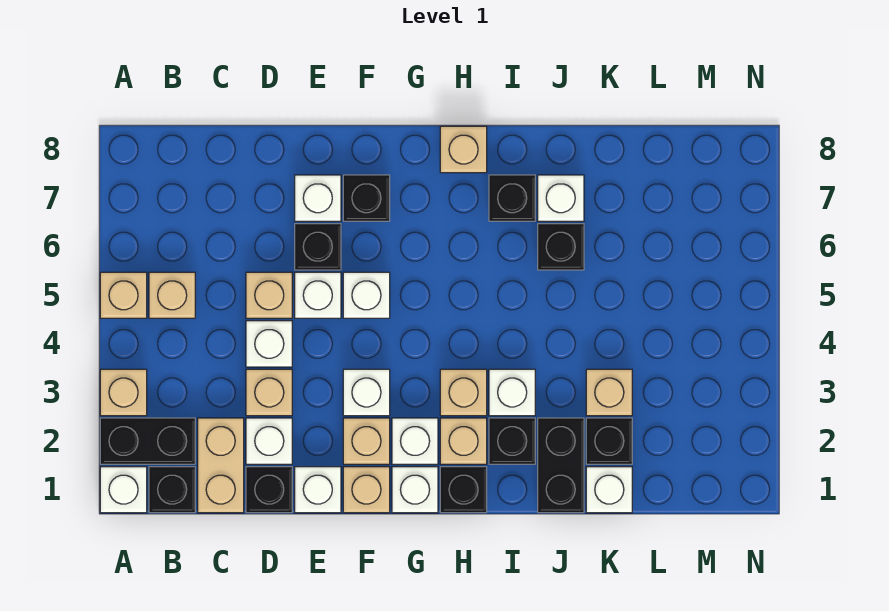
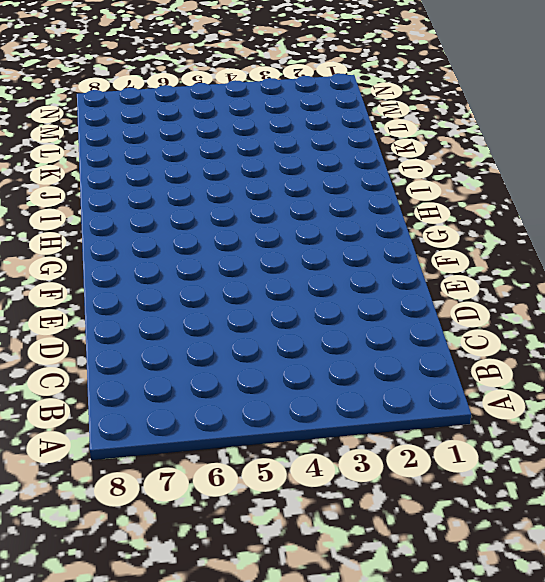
none -> white 1x1 brick [100,467,147,513]
none -> black 1x2 brick [100,418,195,464]
none -> tan 1x1 brick [100,369,147,416]
none -> tan 1x1 brick [100,272,147,318]

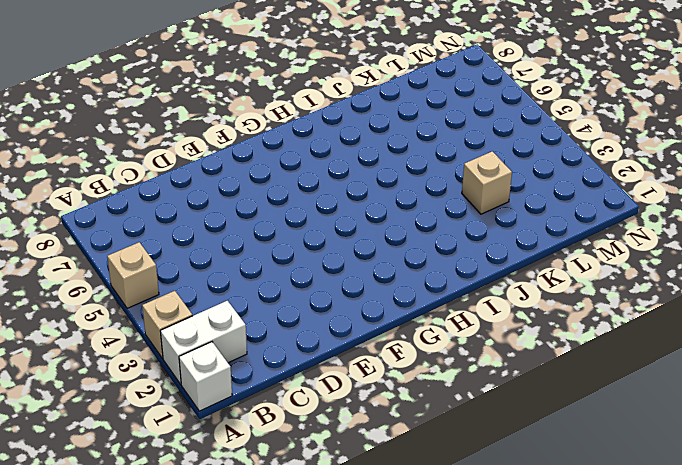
white 1x2 brick [160,301,247,384] -> black 1x2 brick [100,418,195,464]
none -> black 1x1 brick [149,467,195,513]
none -> tan 1x1 brick [149,272,195,318]
none -> tan 1x2 brick [198,418,244,513]
none -> black 1x1 brick [246,467,292,513]

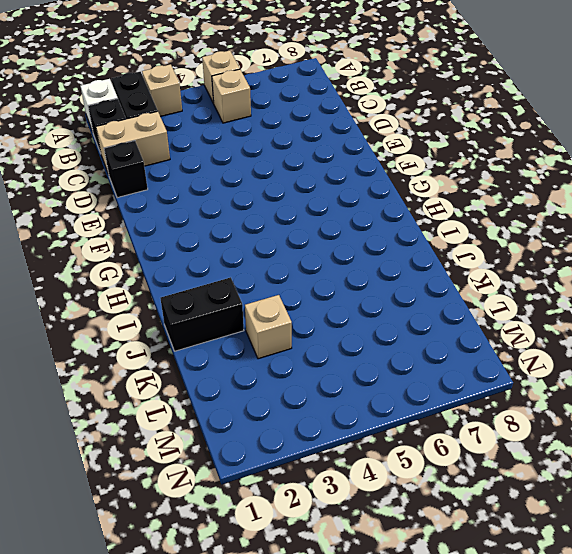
none -> white 1x1 brick [246,418,292,464]
none -> tan 1x1 brick [246,369,292,416]
none -> white 1x1 brick [246,321,292,367]
none -> tan 1x1 brick [246,272,292,318]

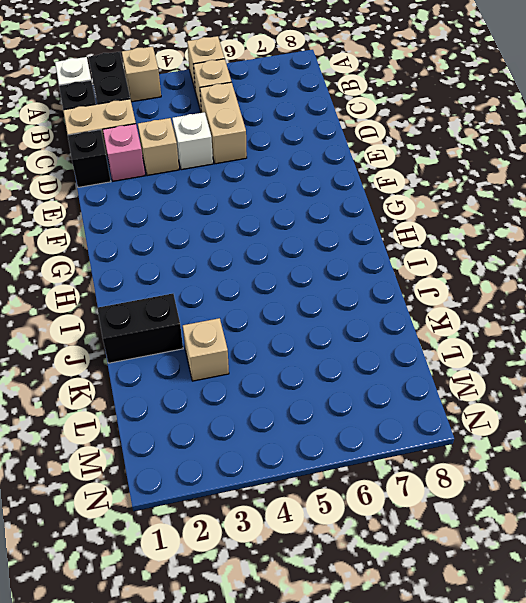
tan 1x2 brick [200,82,247,164] -> tan 1x1 brick [246,272,292,318]
pink 1x1 brick [103,124,145,181] -> white 1x1 brick [246,418,292,464]
none -> white 1x1 brick [295,467,341,513]
none -> white 1x1 brick [295,272,341,318]
none -> black 1x1 brick [295,224,341,270]
none -> white 1x1 brick [295,175,341,221]

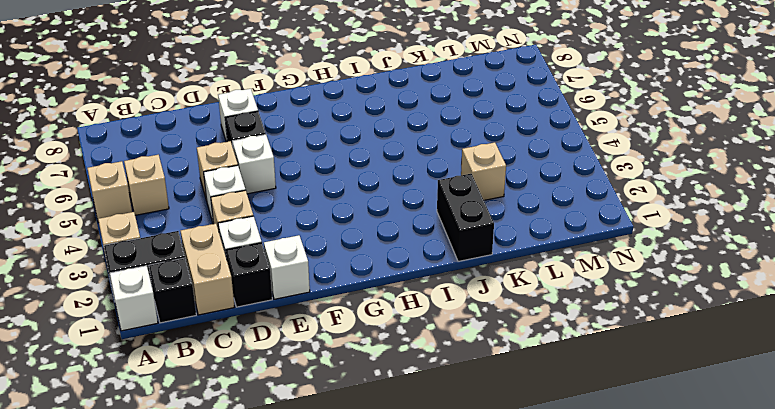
none -> tan 1x1 brick [343,467,390,513]
none -> tan 1x1 brick [343,418,390,464]
none -> white 1x1 brick [343,369,390,416]
none -> white 1x1 brick [343,272,390,318]

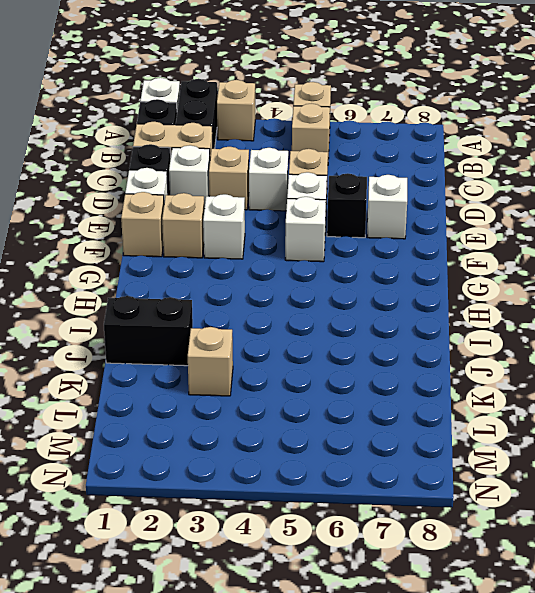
none -> black 1x1 brick [343,175,390,221]
none -> white 1x1 brick [392,467,438,513]
none -> white 1x1 brick [392,418,438,464]
none -> black 1x1 brick [440,467,487,513]

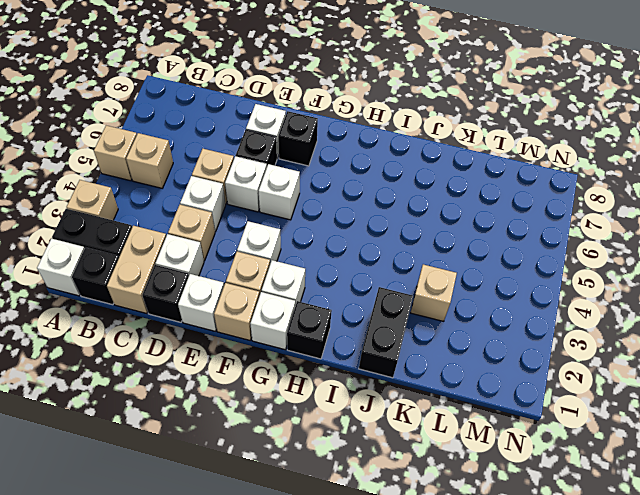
none -> tan 1x1 brick [440,418,487,464]
none -> tan 1x1 brick [440,369,487,416]
none -> tan 1x1 brick [440,126,487,173]
none -> black 1x1 brick [489,418,535,464]

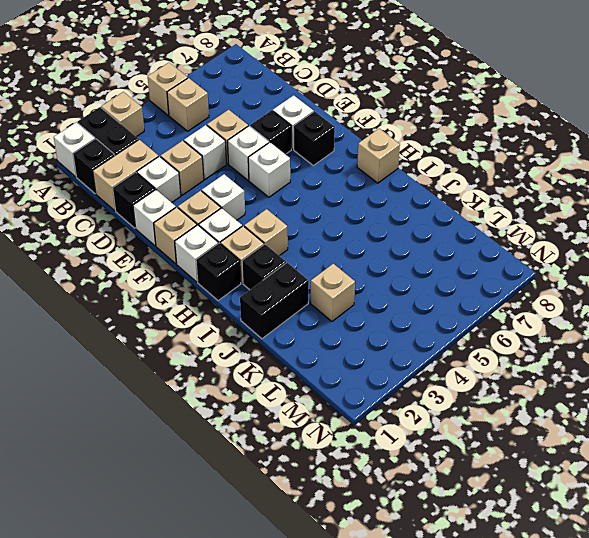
none -> white 1x1 brick [489,369,535,416]
none -> black 1x1 brick [489,175,535,221]
none -> black 1x1 brick [538,224,584,270]
none -> white 1x1 brick [538,175,584,221]

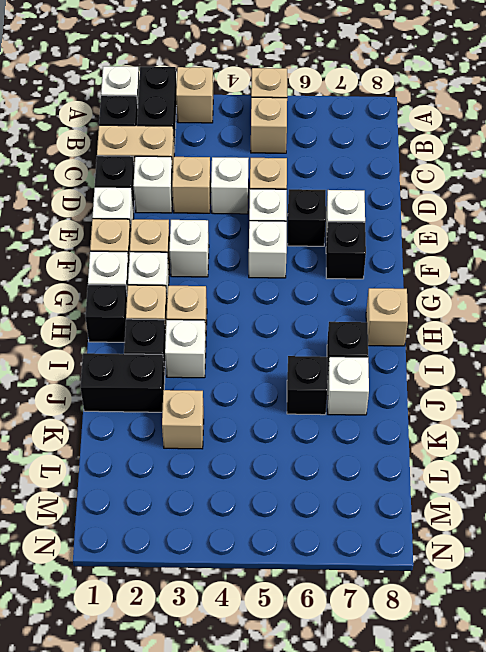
none -> white 1x1 brick [586,467,632,513]
none -> black 1x1 brick [586,418,632,464]

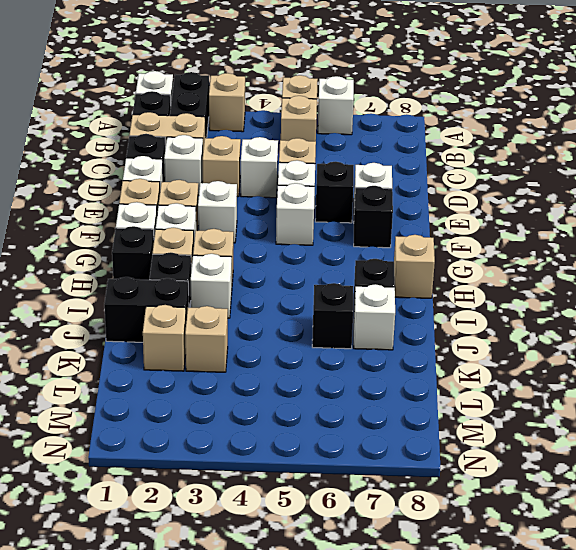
white 1x1 brick [318,76,354,135] -> white 1x1 brick moved to [586,467,632,513]
tan 1x1 brick [143,305,186,371] -> black 1x1 brick [586,418,632,464]

